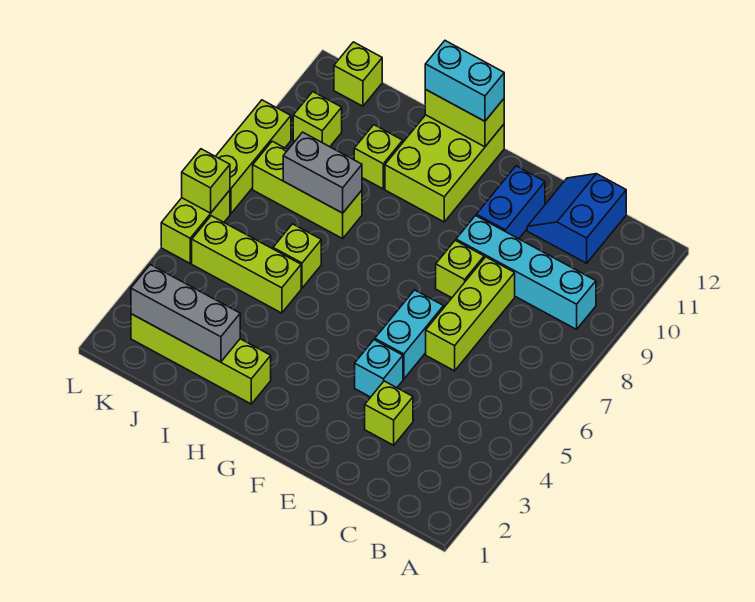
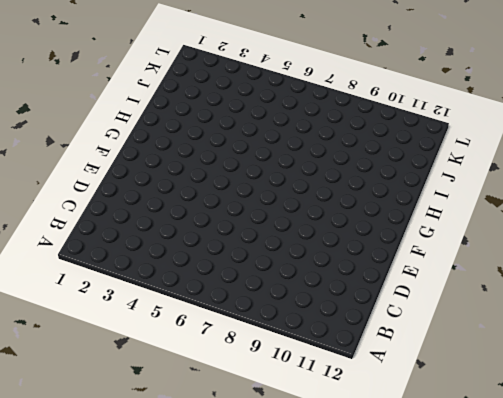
none -> cyan 1x4 brick [456,216,596,329]
none -> blue 2x2 slope [527,174,626,263]
none -> lime 1x1 brick [365,381,413,445]

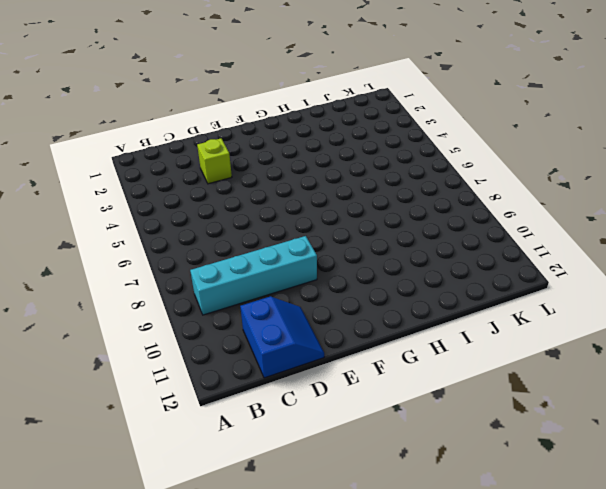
none -> lime 1x3 brick [426,257,515,371]
none -> cyan 1x1 brick [355,340,403,397]
none -> cyan 1x2 brick [375,290,444,379]

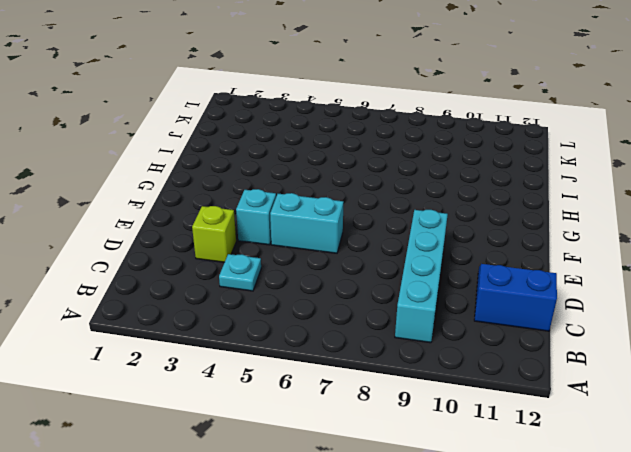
cyan 1x1 plate [219,254,261,291] -> none
none -> lime 1x3 brick [426,257,515,371]
none -> lime 1x1 brick [436,240,484,298]
none -> blue 1x2 brick [476,166,545,239]

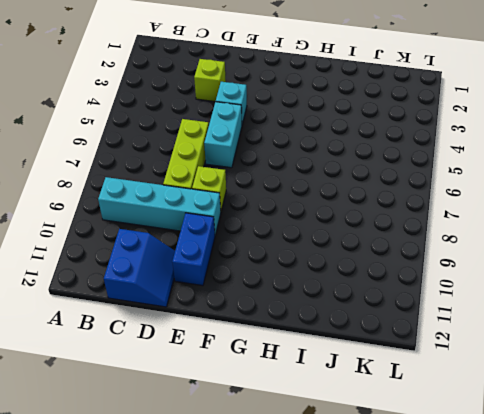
none -> lime 2x3 brick [385,115,504,222]
none -> lime 1x4 brick [131,314,271,404]
none -> lime 1x3 brick [192,216,301,313]

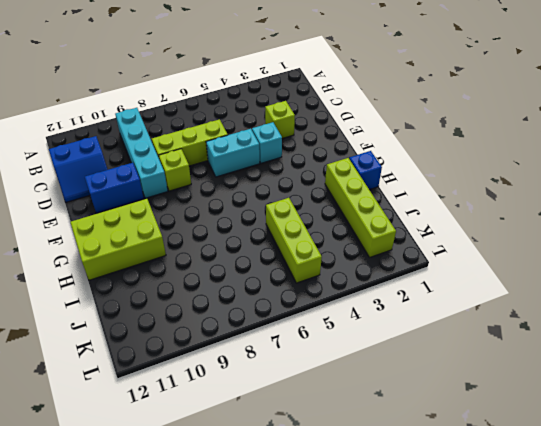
blue 1x1 brick [349,151,382,190] -> none
none -> lime 1x1 brick [273,224,321,288]
none -> lime 1x3 brick [253,141,362,239]
none -> lime 1x1 brick [354,125,403,189]

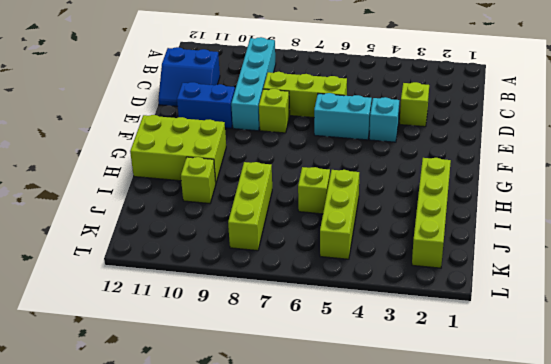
none -> lime 1x1 brick [293,92,342,147]
none -> lime 1x1 brick [334,42,382,106]
none -> lime 1x2 brick [161,190,230,263]

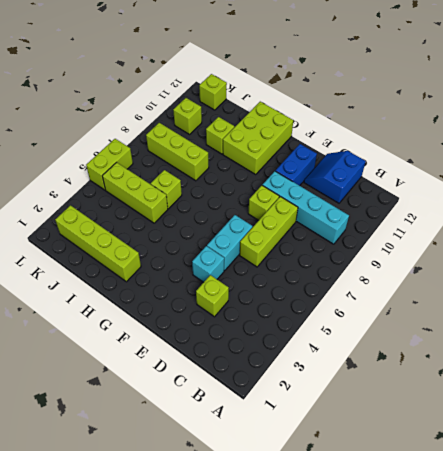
none -> lime 1x3 brick [216,100,291,214]
none -> lime 1x2 brick [425,89,504,147]
none -> grey 1x3 brick [131,265,240,362]

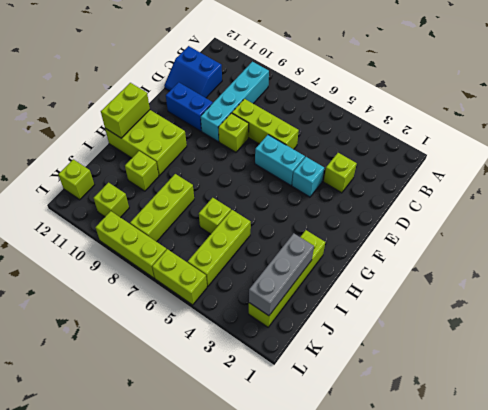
none -> grey 1x2 brick [283,132,362,213]
none -> lime 1x1 brick [182,149,230,213]
none -> cyan 1x2 brick [425,41,504,121]

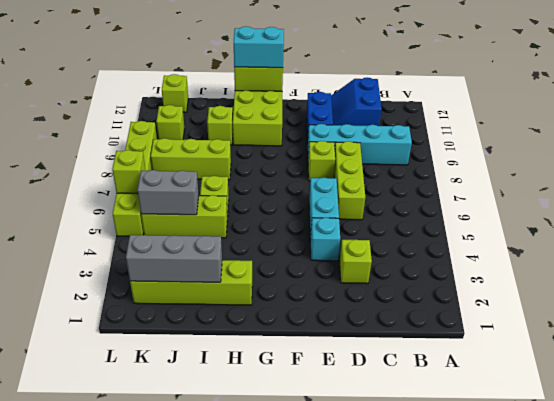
grey 1x2 brick [138,170,199,215] -> grey 1x2 brick moved to [283,132,362,213]

